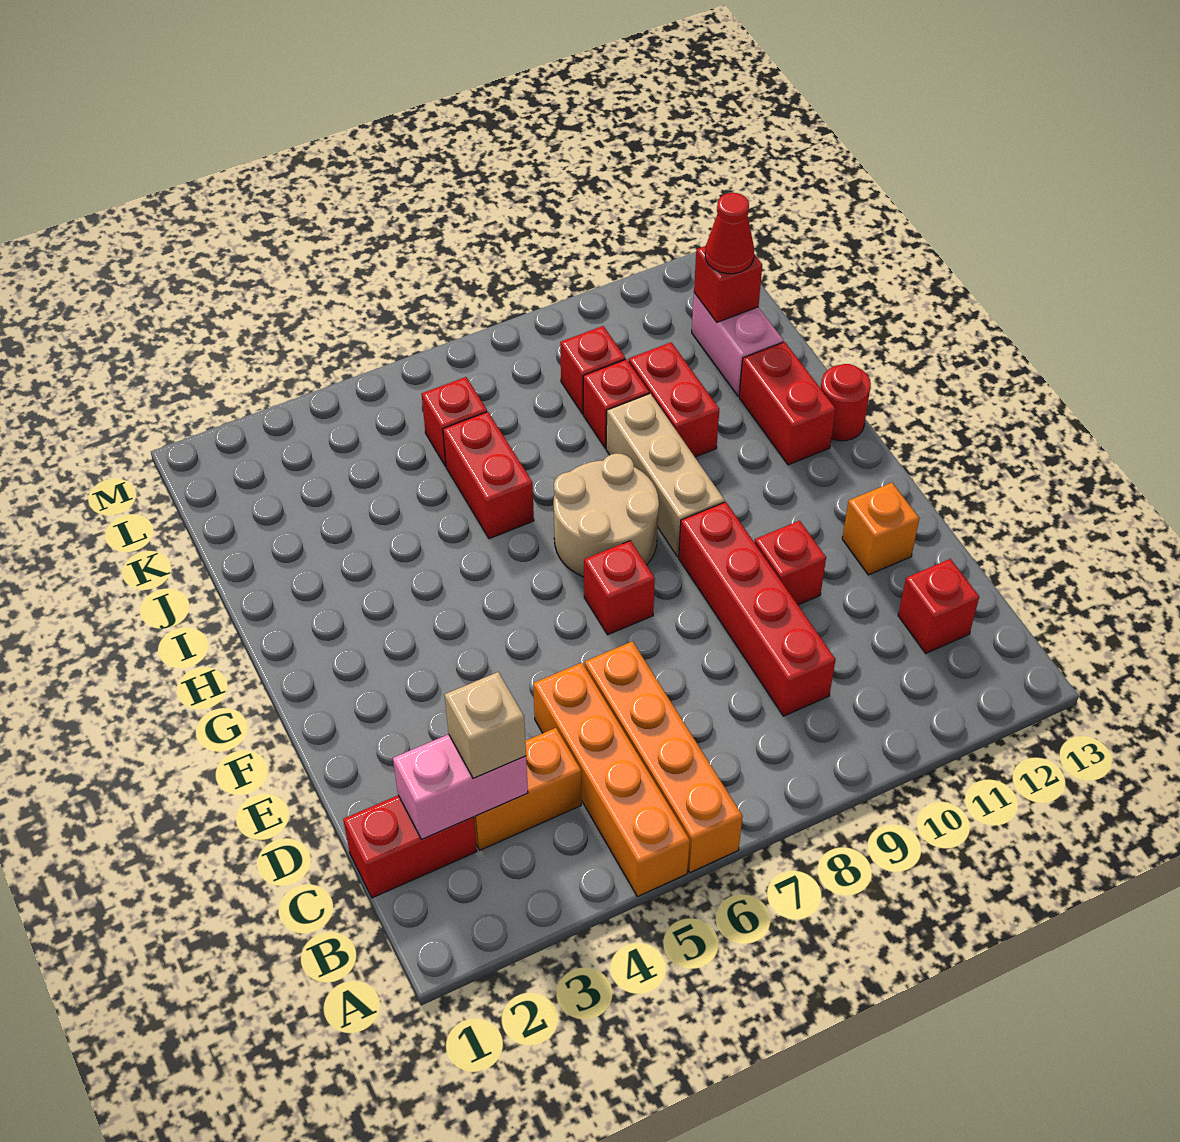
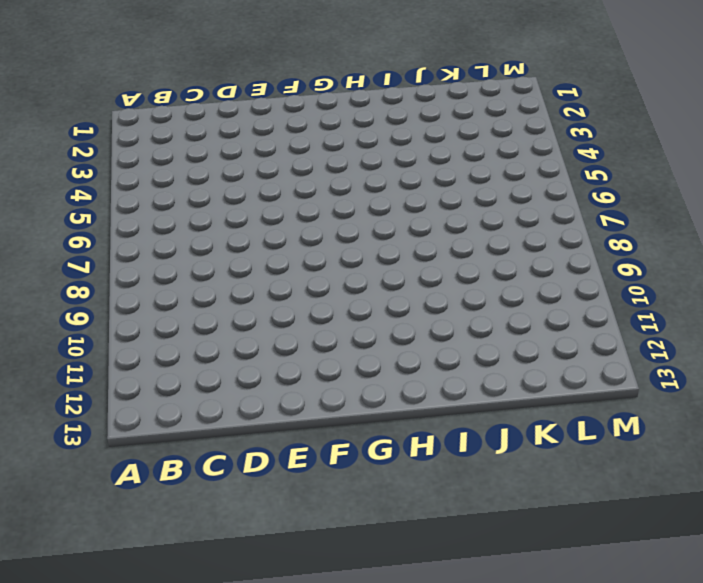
none -> orange 1x4 brick [533,663,690,897]
none -> orange 1x4 brick [585,641,743,873]
none -> red 1x2 brick [343,795,477,898]

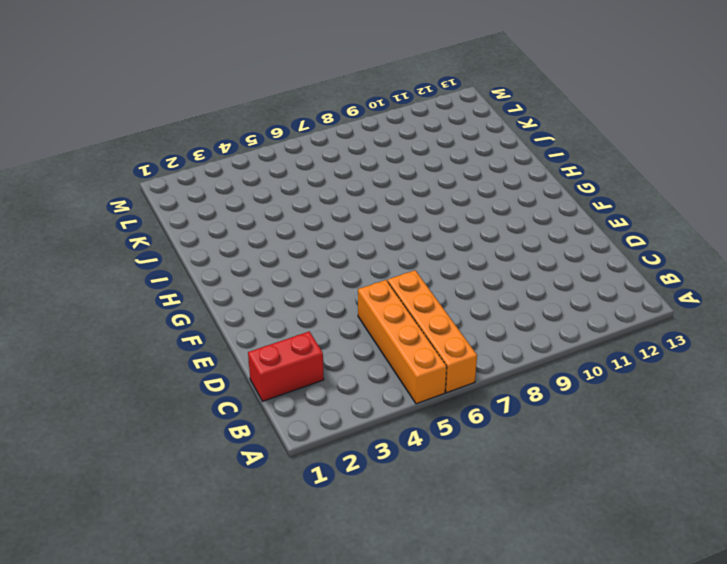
none -> orange 1x2 brick [474,728,581,850]
none -> red 1x4 brick [679,502,836,716]
none -> red 1x1 brick [898,559,979,653]

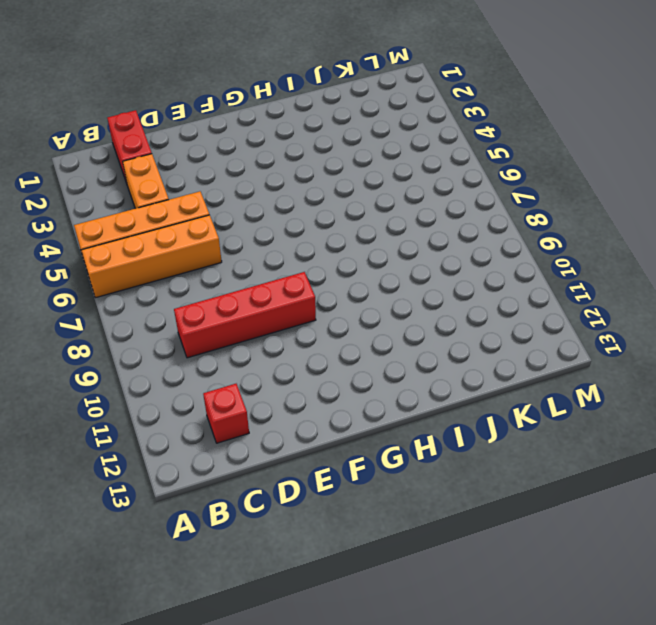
none -> red 1x1 brick [754,521,826,605]
none -> orange 1x1 brick [842,483,919,575]
none -> red 1x1 brick [584,541,655,635]

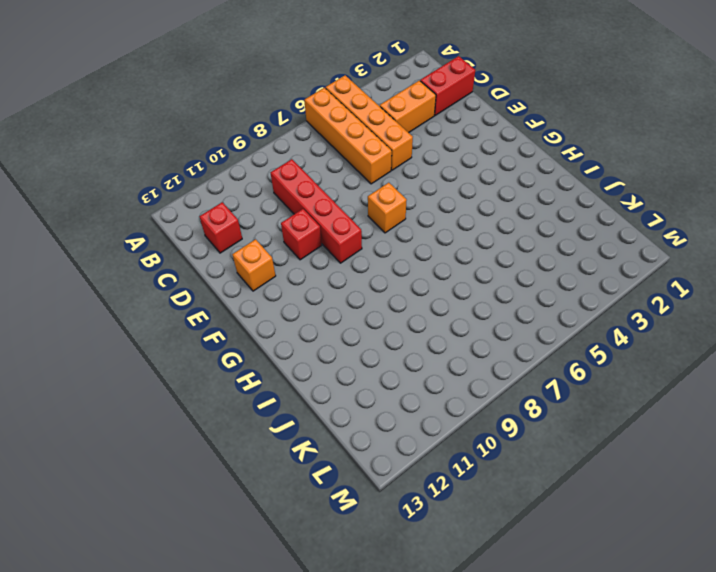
orange 1x1 brick [368,183,407,233] -> red 1x1 brick [584,541,655,635]
none -> tan 2x2 round brick [554,453,659,577]
none -> tan 1x3 brick [606,394,725,557]
none -> red 1x2 brick [739,342,836,465]

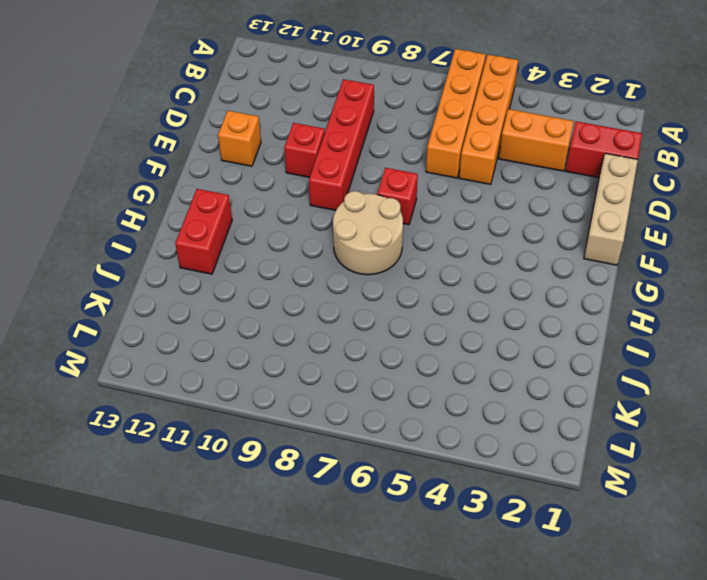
tan 1x3 brick [584,153,638,265] -> tan 1x3 brick moved to [606,394,725,557]
none -> red 1x1 brick [898,559,979,653]
none -> red 1x1 round brick [821,364,871,441]
none -> red 1x2 brick [443,412,534,539]

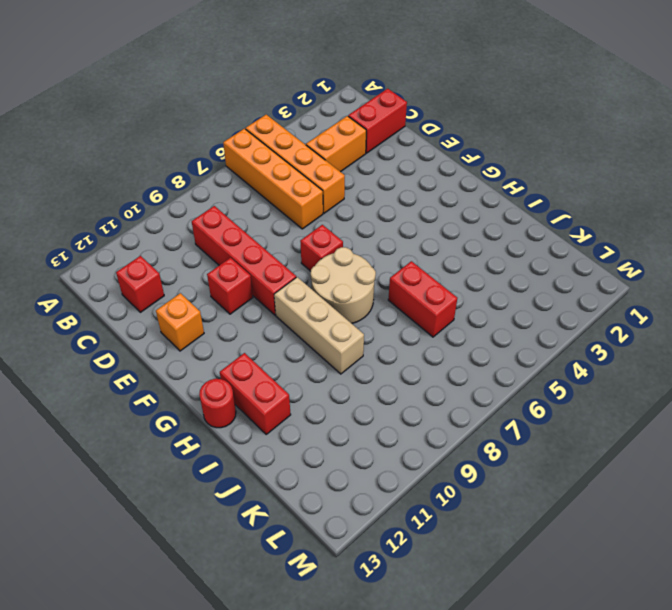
none -> red 1x2 brick [629,342,719,457]
none -> red 1x1 brick [583,359,649,448]
none -> pink 1x2 brick [692,293,783,396]

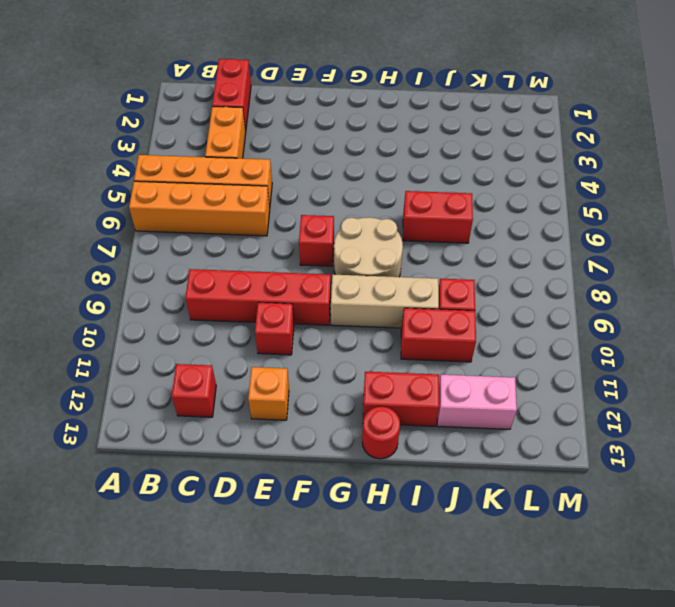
none -> red 1x1 brick [422,377,487,466]
none -> red 1x1 brick [560,326,625,414]
none -> pink 1x2 brick [393,734,528,839]

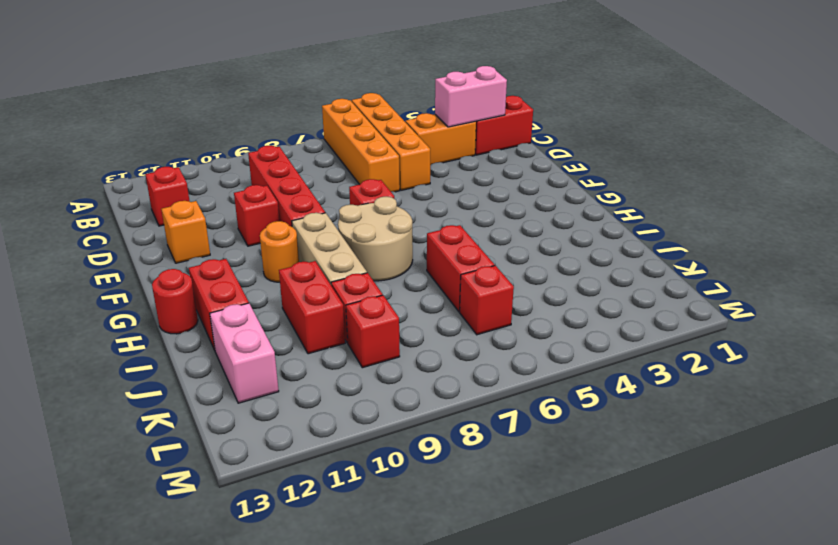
orange 1x1 round brick [260,221,299,282] -> none
none -> red 1x1 brick [694,246,762,322]
none -> tan 1x1 brick [445,672,526,779]
none -> red 1x1 cone [705,193,754,274]

